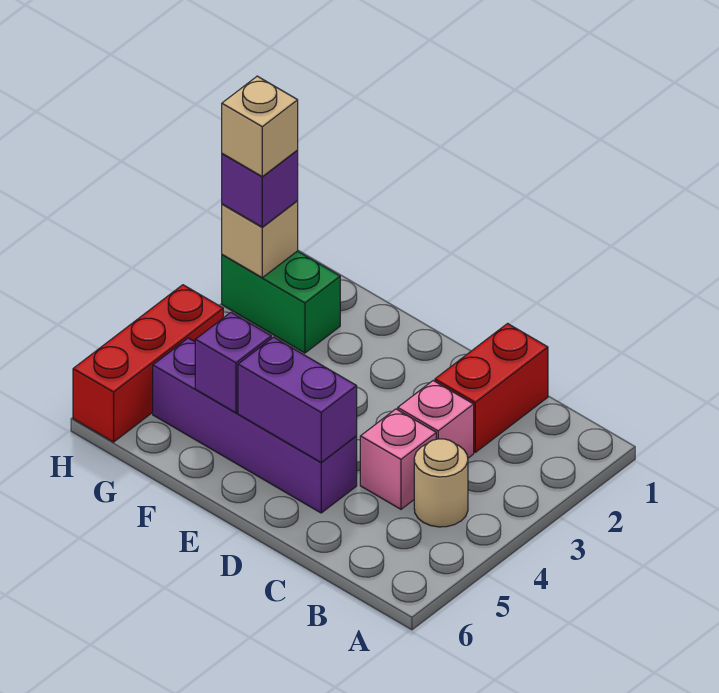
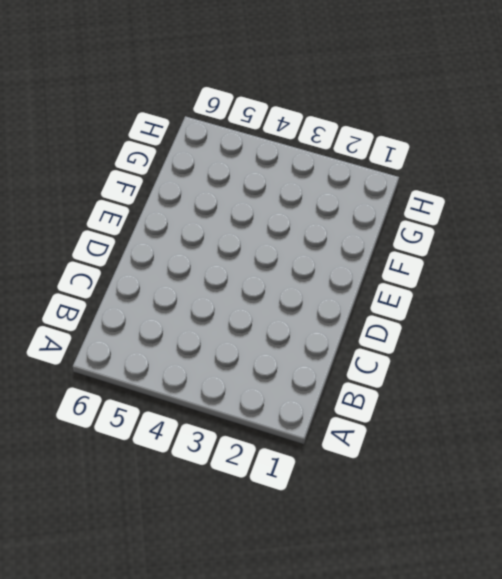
none -> tan 1x1 round brick [414,439,468,527]
none -> red 1x2 brick [435,324,548,452]
none -> pink 1x1 brick [398,381,474,458]

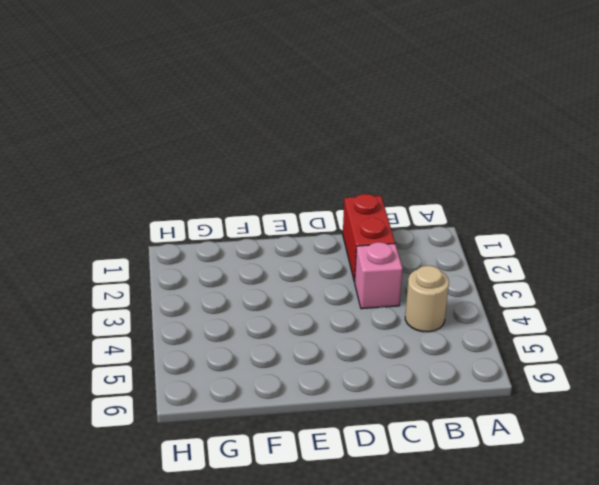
none -> pink 1x1 brick [360,409,436,509]
none -> purple 1x4 brick [153,338,357,513]
none -> green 1x2 brick [222,251,340,353]

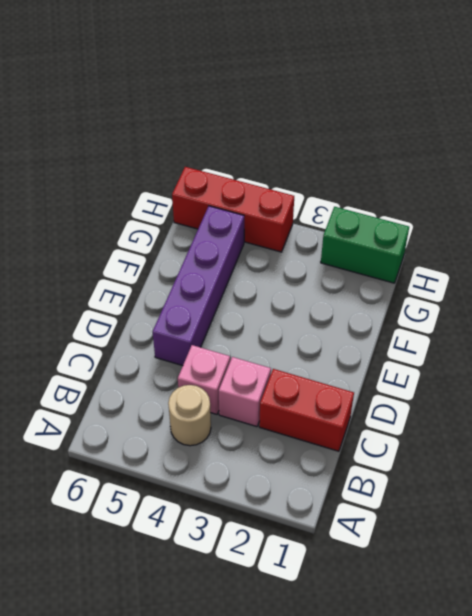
green 1x2 brick [321,207,409,283] -> green 1x2 brick turned to [222,251,340,353]
none -> purple 1x2 brick [238,337,357,463]
none -> purple 1x1 brick [195,313,271,413]
none -> tan 1x1 brick [222,201,298,278]

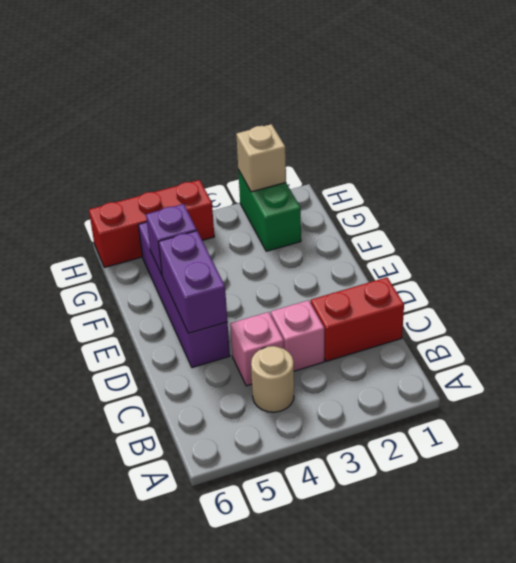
none -> purple 1x1 brick [222,150,298,227]
none -> tan 1x1 brick [222,76,298,177]

